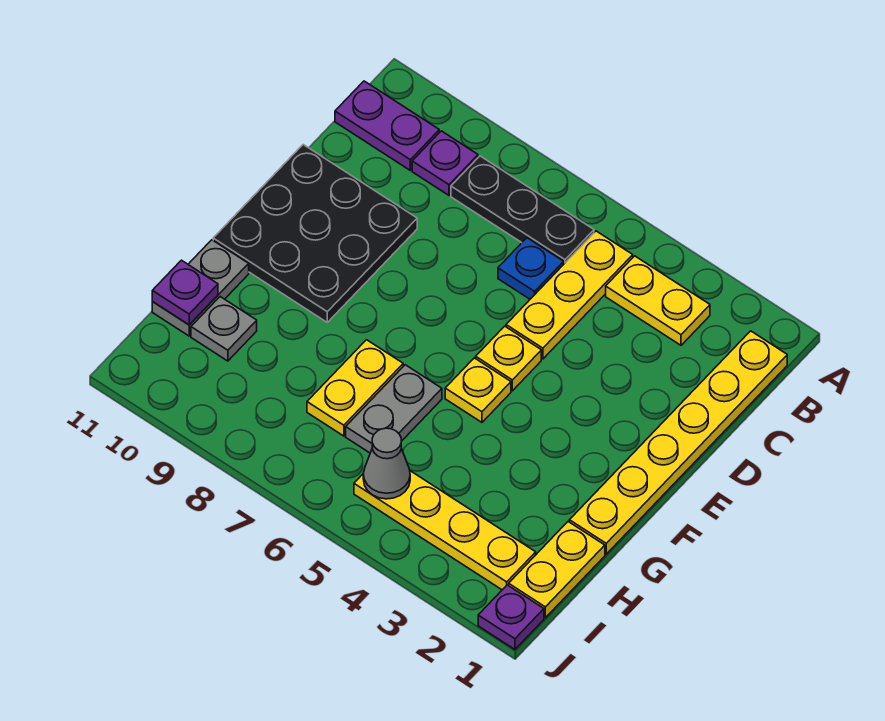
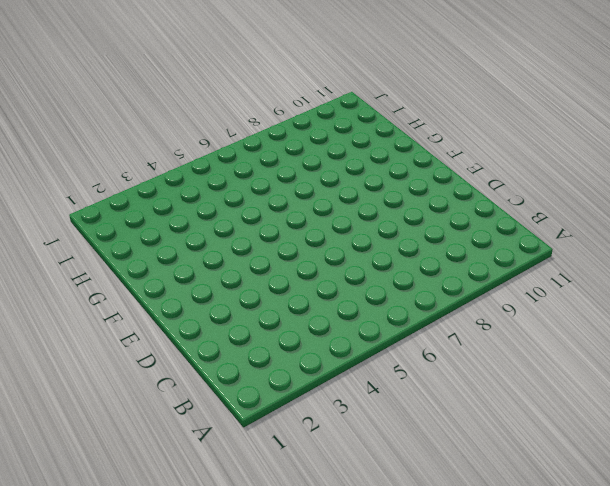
none -> yellow 1x6 plate [569,331,787,554]
none -> yellow 1x2 plate [606,256,710,345]
none -> yellow 1x3 plate [506,231,633,359]

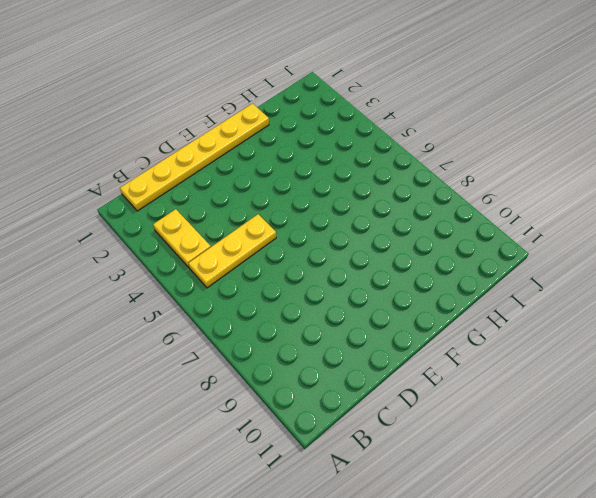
none -> black 1x3 plate [451,156,594,264]
none -> purple 1x1 plate [412,131,478,195]
none -> purple 1x2 plate [335,81,439,170]

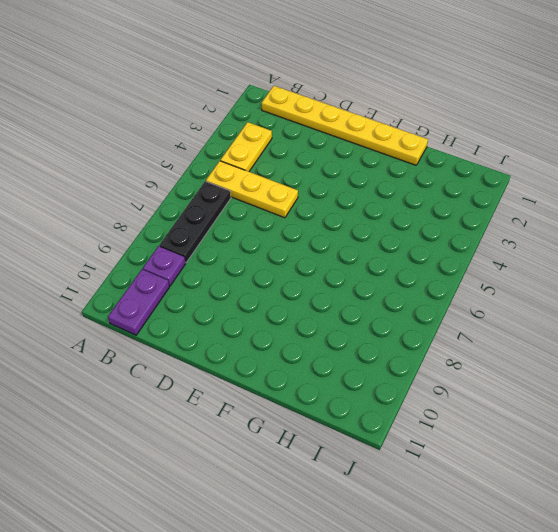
none -> blue 1x1 plate [498,238,564,299]
none -> black 3x3 plate [213,145,417,322]
none -> yellow 1x1 plate [476,326,541,391]

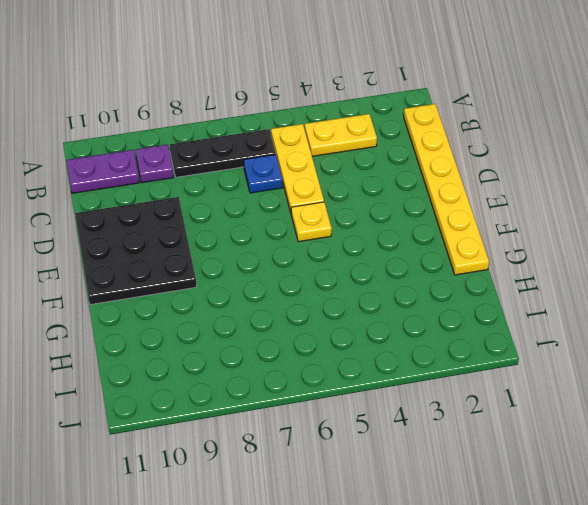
none -> yellow 1x1 plate [445,358,511,422]
none -> grey 1x2 plate [346,365,442,453]
none -> yellow 1x2 plate [307,340,403,436]

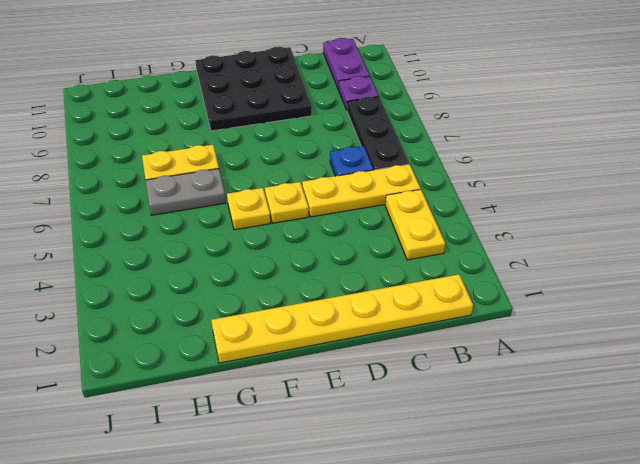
none -> grey 1x2 plate [152,240,249,336]
none -> yellow 1x2 plate [509,522,605,618]
none -> grey 1x1 plate [191,297,257,361]

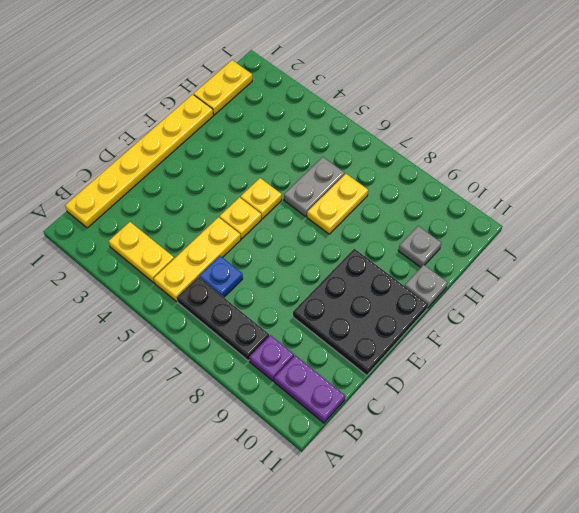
grey 1x1 plate [405,265,448,308] -> grey 1x2 plate [152,240,249,336]
none -> yellow 1x4 plate [354,471,536,590]
none -> purple 1x1 plate [478,585,544,649]
none -> purple 1x1 plate [152,260,218,325]

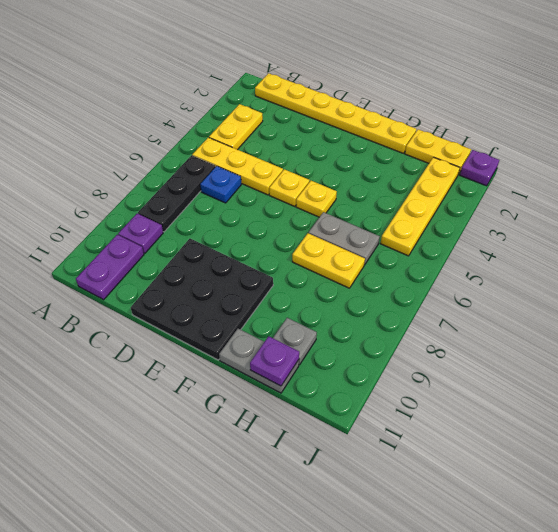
none -> grey 1x1 cone [363,428,410,499]

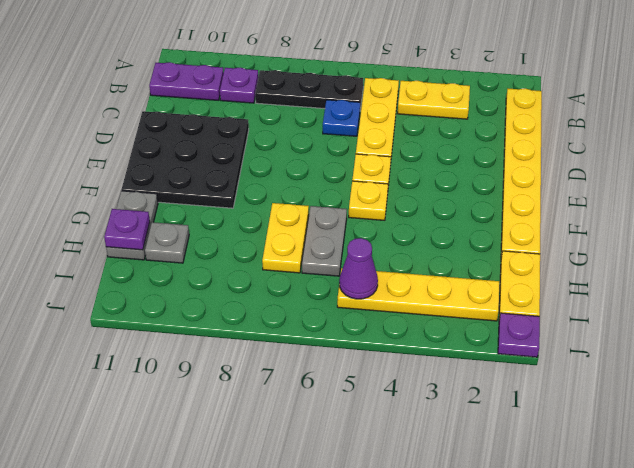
purple 1x1 cone [339,238,378,299] -> grey 1x1 cone [363,428,410,499]

